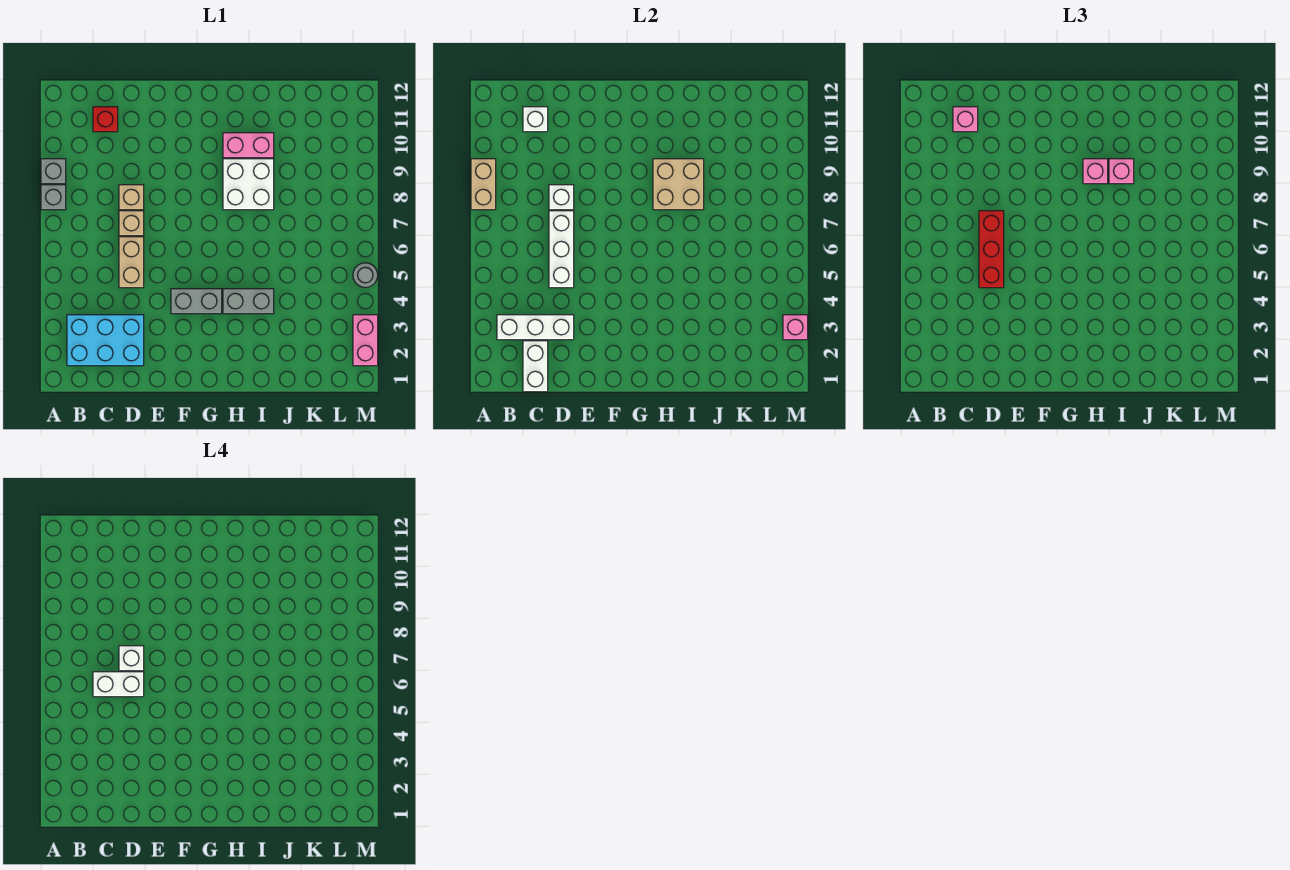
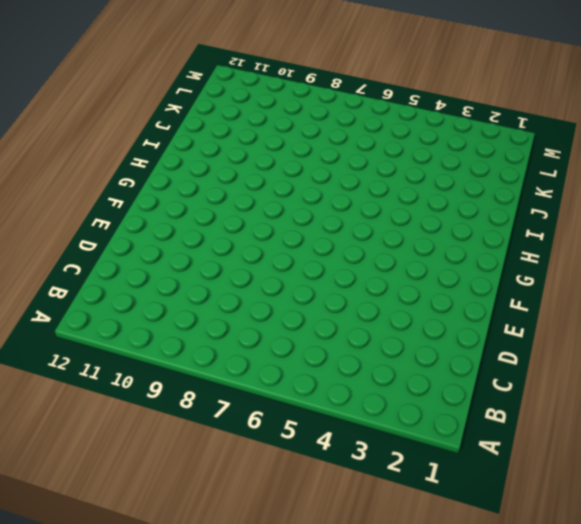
none -> grey 1x1 brick [41,185,66,210]
none -> grey 1x1 brick [41,159,66,184]
none -> cyan 2x3 brick [67,315,144,366]

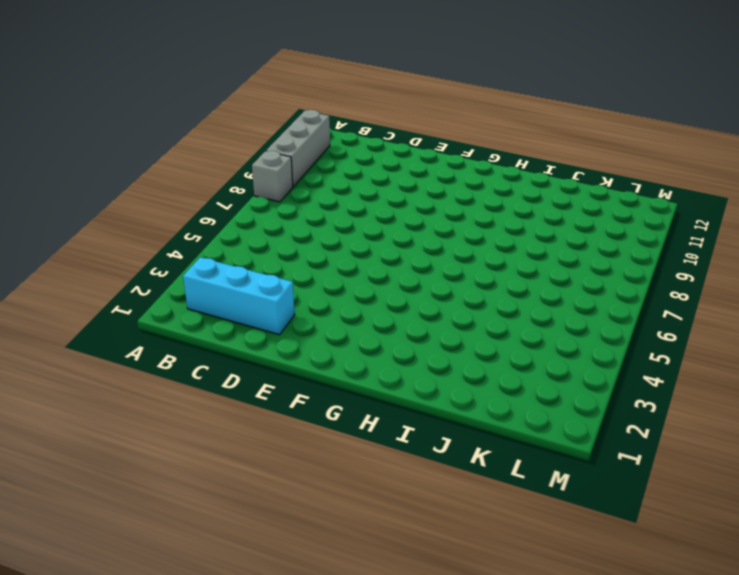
grey 1x3 brick [266,110,330,187] -> grey 1x1 brick [41,159,66,184]
cyan 1x3 brick [183,257,295,335] -> cyan 2x3 brick [67,315,144,366]
none -> red 1x1 brick [93,107,118,132]
none -> tan 1x2 brick [119,237,144,288]
none -> tan 1x1 brick [119,211,144,236]

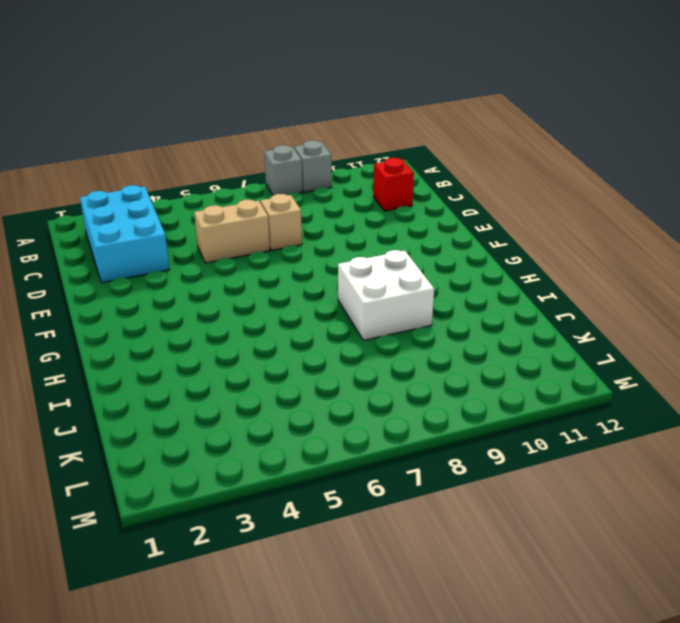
none -> tan 1x1 brick [119,185,144,210]
none -> grey 1x2 brick [171,289,222,314]
none -> grey 1x2 brick [223,289,274,314]

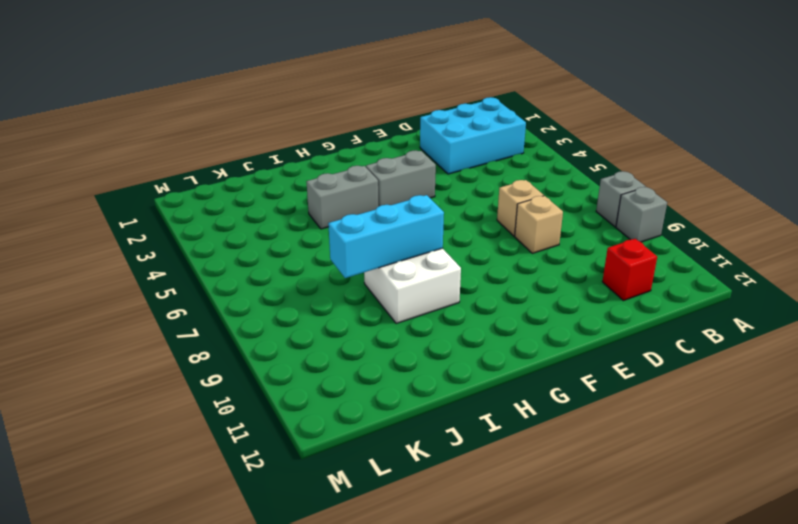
cyan 1x3 brick [328,195,444,278] -> tan 2x2 brick [653,159,704,210]
none -> tan 1x2 brick [119,237,144,288]
none -> pink 1x2 brick [223,133,274,158]
none -> pink 1x2 brick [353,315,378,366]

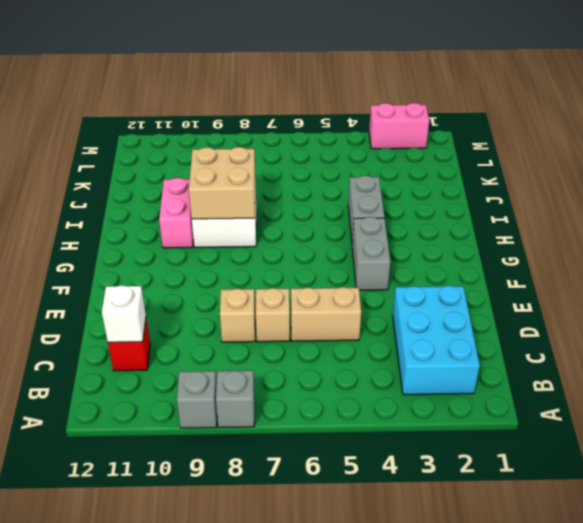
none -> grey 1x1 round brick [353,263,378,287]
none -> tan 1x2 brick [471,159,496,210]
none -> white 1x3 brick [497,315,574,340]

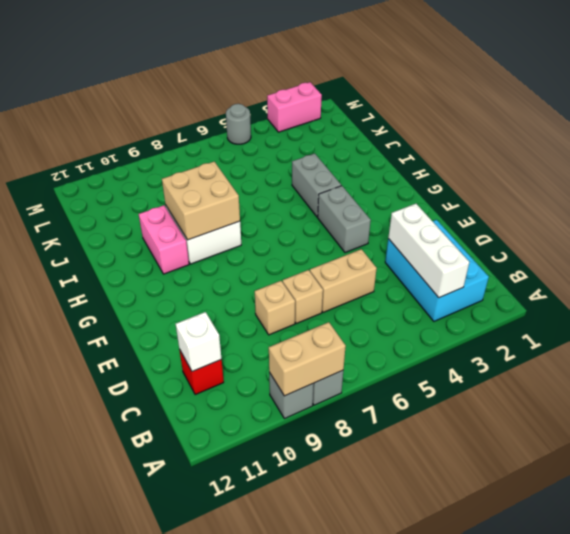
none -> white 1x2 brick [523,341,548,392]
none -> white 1x3 brick [549,211,574,288]
none -> white 1x1 brick [549,185,574,210]

